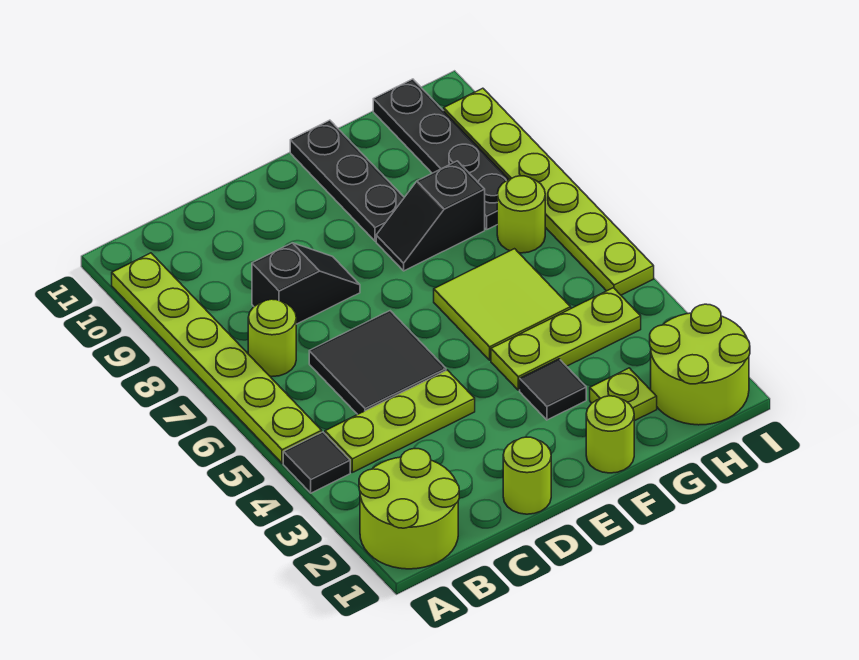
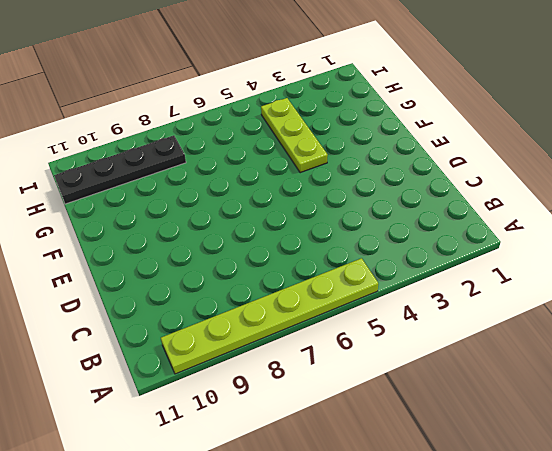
none -> lime 2x2 round brick [359,449,459,569]
none -> black 1x1 tile [283,432,350,493]
none -> lime 1x3 plate [325,370,475,472]

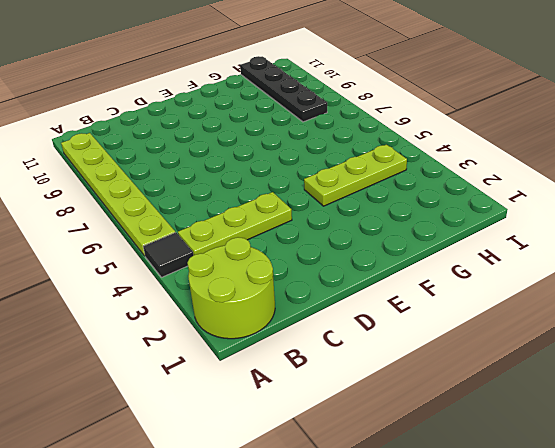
none -> lime 1x1 round brick [248,299,296,377]
none -> black 2x2 tile [309,311,446,414]
none -> black 1x2 slope [252,243,360,324]

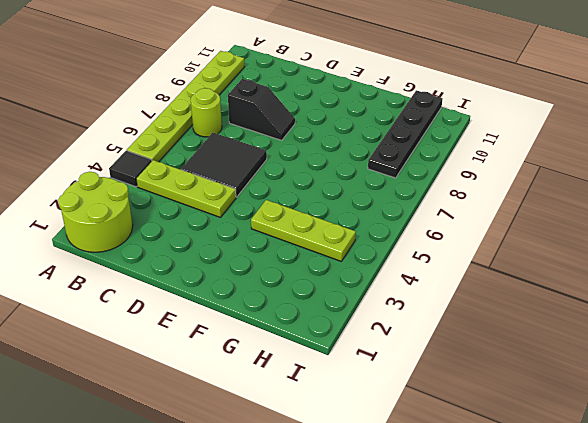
none -> lime 1x1 round brick [503,437,551,514]
none -> lime 1x1 round brick [586,396,634,473]
none -> black 1x1 tile [520,359,586,420]

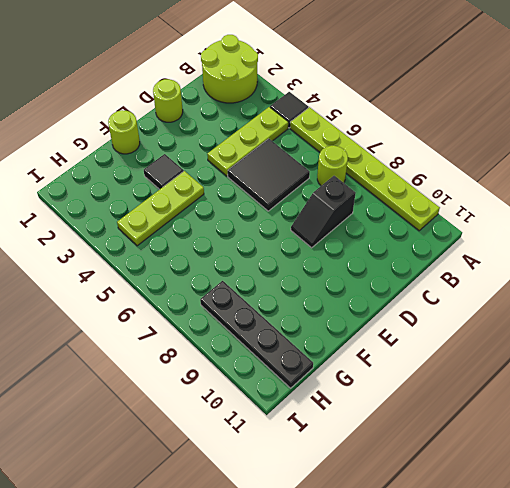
none -> lime 2x2 tile [434,249,571,360]
none -> black 1x2 slope [376,161,485,271]
none -> black 1x3 plate [290,120,404,241]

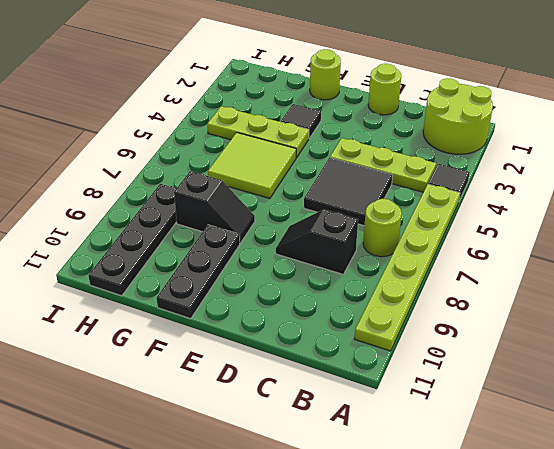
none -> lime 1x1 plate [590,368,657,421]
none -> lime 2x2 round brick [650,304,750,425]
none -> lime 1x1 round brick [497,176,545,253]

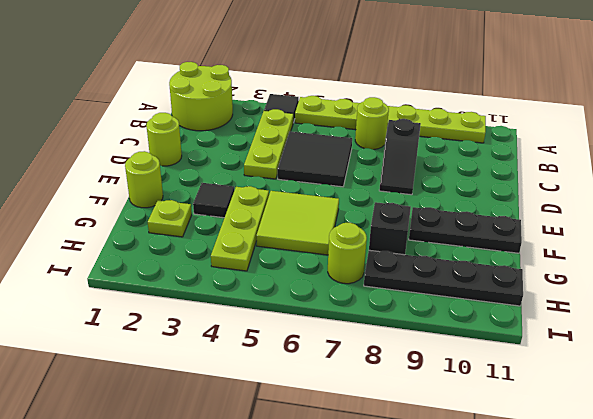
none -> lime 2x2 round brick [650,304,750,425]
none -> lime 1x6 plate [444,88,654,295]

